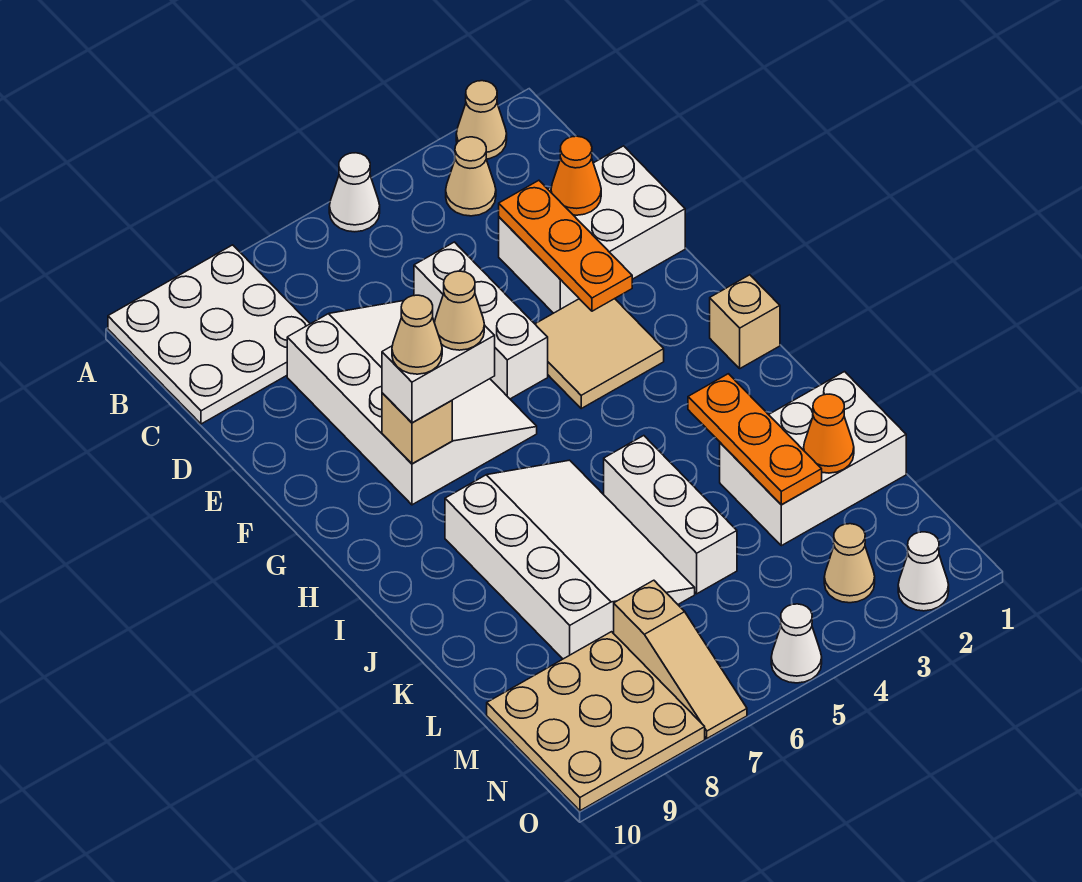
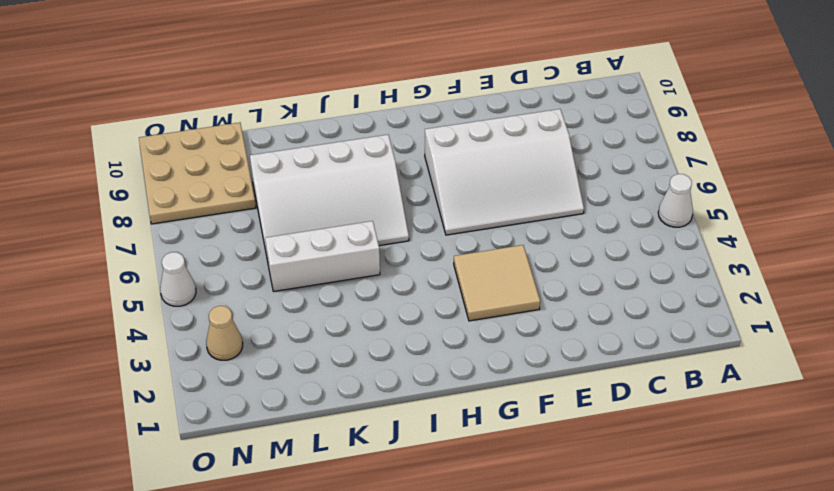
none -> tan 1x1 cone [456,81,507,159]
none -> white 3x3 plate [108,245,310,424]
none -> tan 1x1 cone [446,137,496,216]

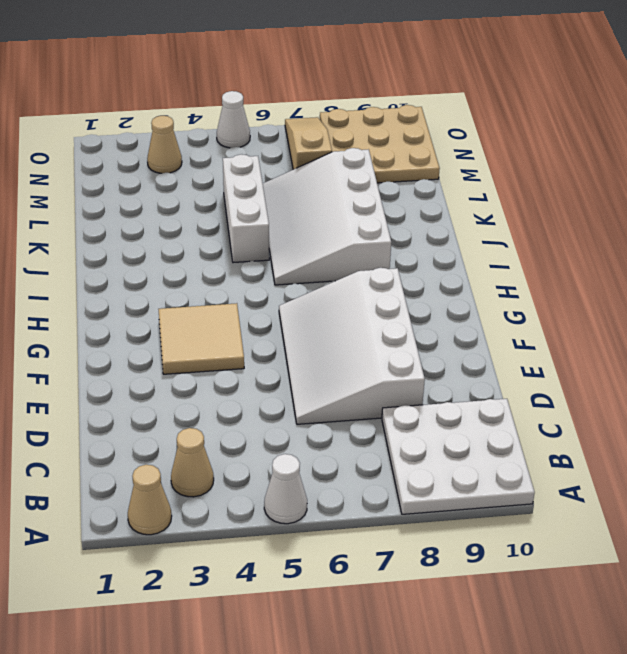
none -> white 2x3 brick [499,146,685,313]
none -> white 1x3 brick [414,242,548,399]
none -> tan 1x1 brick [710,275,780,368]

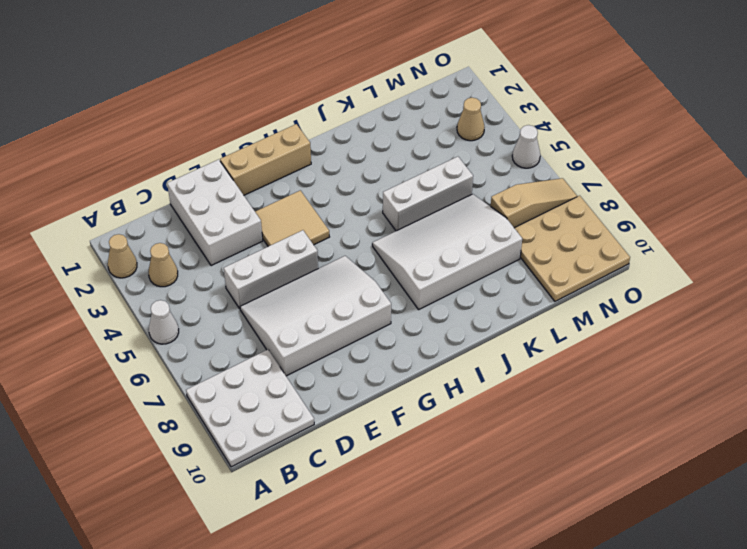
tan 1x3 brick [220,124,311,195] -> tan 1x1 brick [710,275,780,368]
none -> white 2x3 brick [720,372,906,546]
none -> white 1x1 cone [898,532,949,611]
none -> orange 1x1 cone [551,136,601,215]

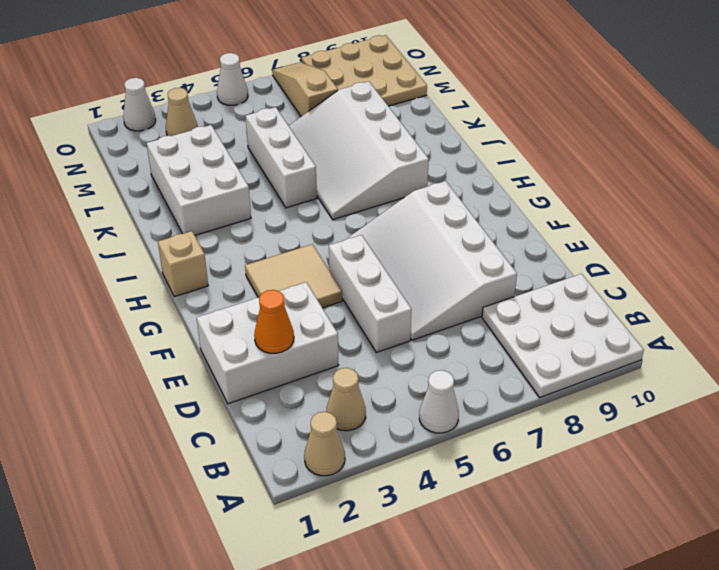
white 2x3 brick [147,125,251,235] -> white 2x3 brick turned to [720,372,906,546]
none -> orange 1x3 plate [499,180,632,311]
none -> tan 1x1 brick [382,393,452,464]
none -> orange 1x3 plate [688,374,822,505]

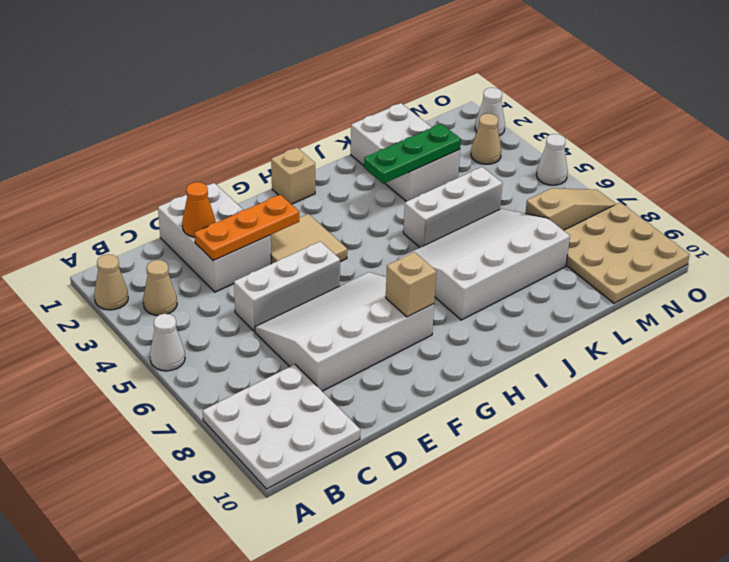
green 1x3 plate [364,124,461,184] -> orange 1x3 plate [688,374,822,505]
none -> orange 1x1 cone [804,394,854,473]
none -> white 1x2 brick [382,322,495,423]
none -> tan 1x1 cone [435,271,484,350]

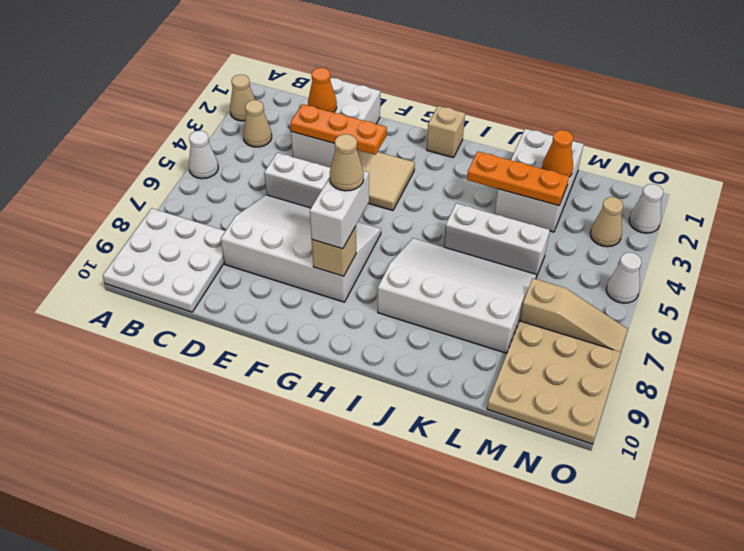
none -> tan 1x1 cone [392,295,442,374]

